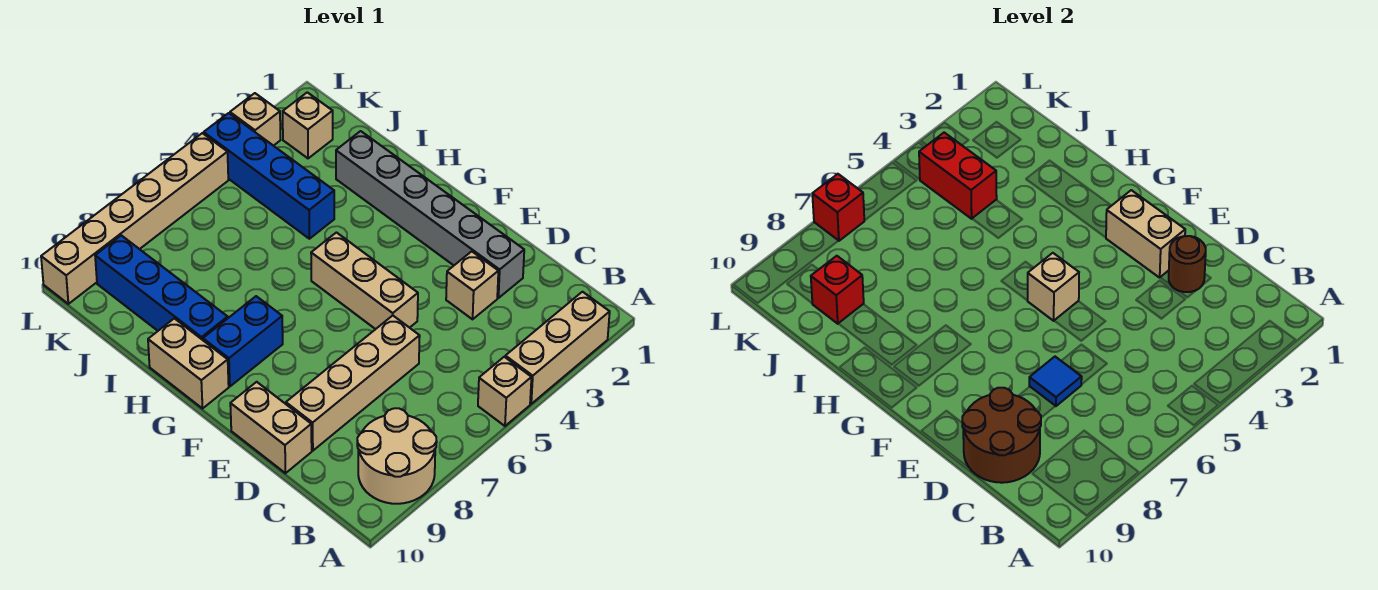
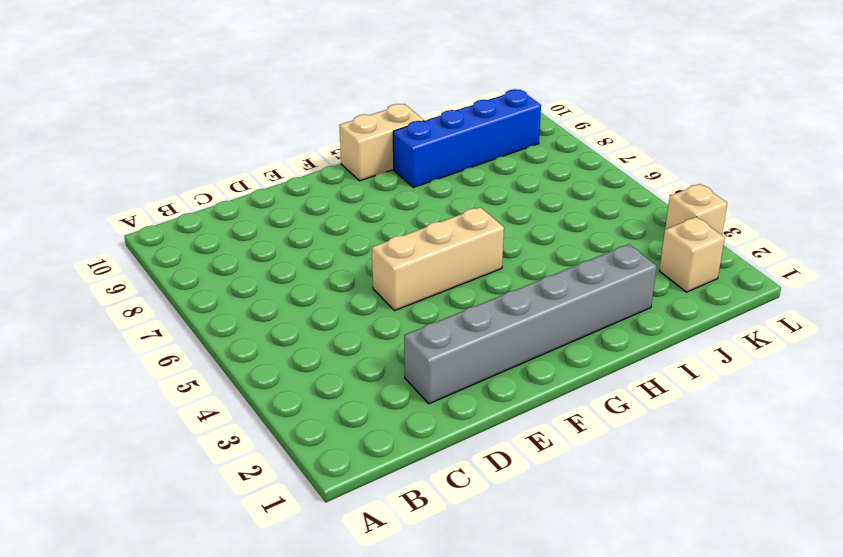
none -> tan 1x3 brick [505,292,610,404]
none -> tan 1x1 brick [478,357,532,426]
none -> tan 2x2 round brick [357,408,437,504]

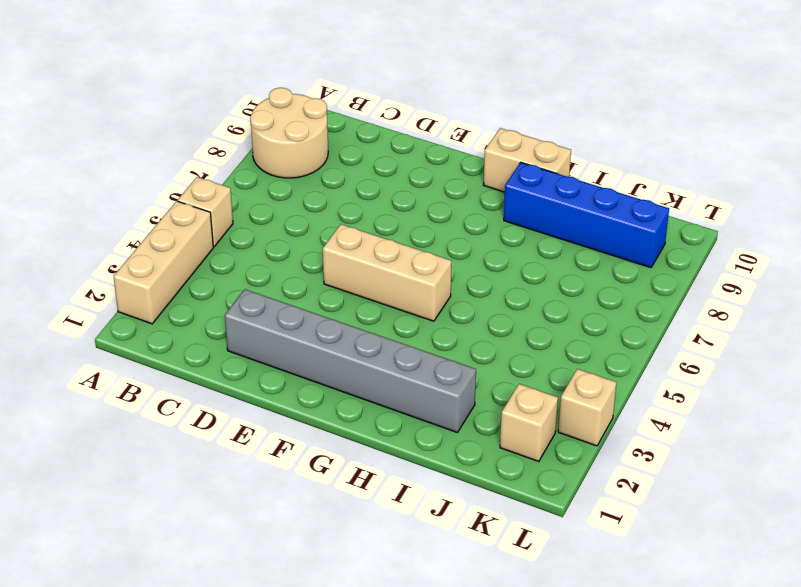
none -> tan 1x1 brick [446,251,498,319]
none -> tan 1x4 brick [286,316,420,451]
none -> tan 1x2 brick [230,382,312,473]

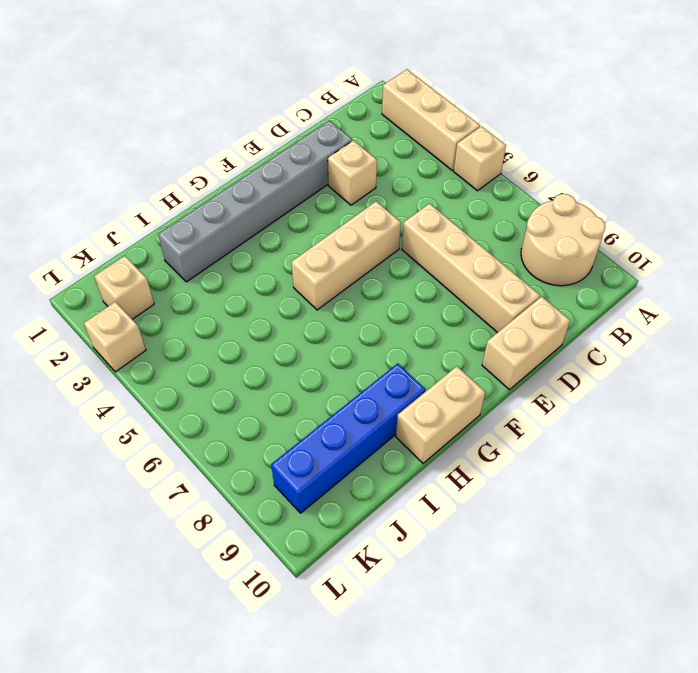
none -> blue 1x2 brick [203,296,283,386]
none -> blue 1x4 brick [204,113,334,239]
none -> tan 1x6 brick [41,133,228,304]

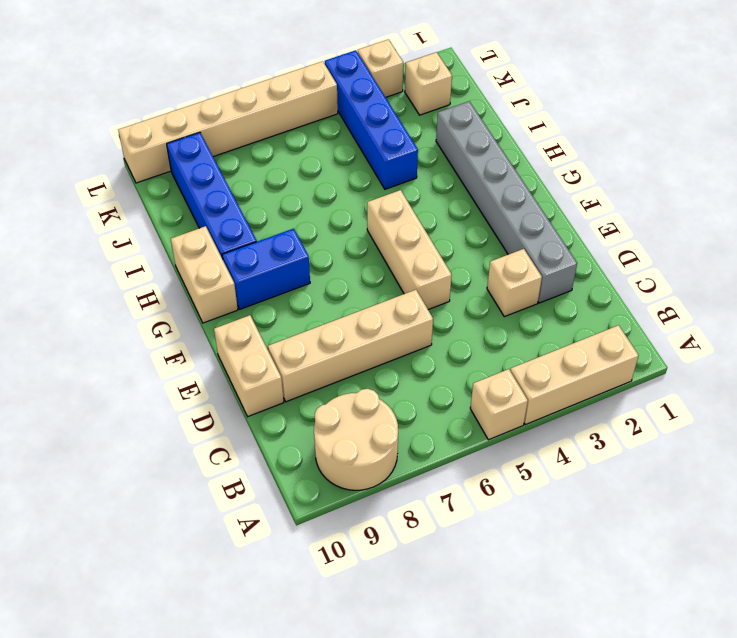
none -> brown 2x2 round brick [962,388,1041,483]
none -> brown 1x1 round brick [1169,236,1206,292]
none -> blue 1x1 tile [1029,357,1082,406]

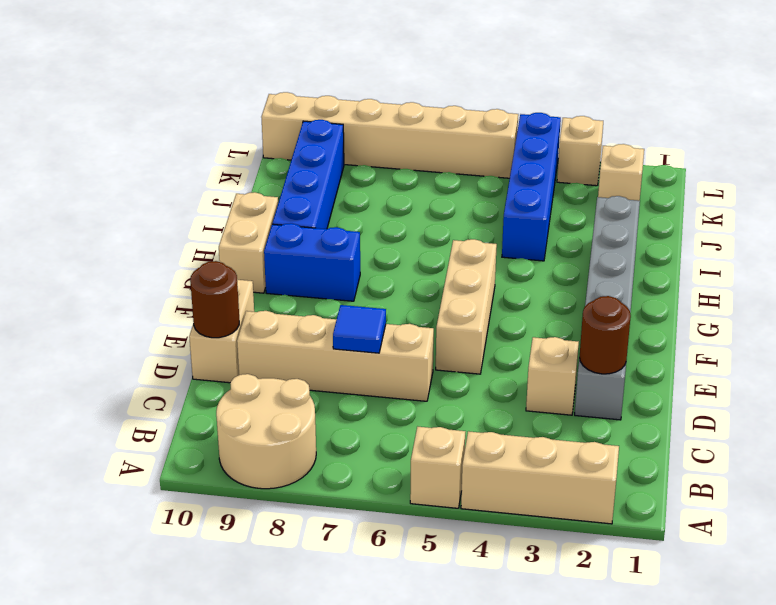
brown 1x1 round brick [190,261,239,338] -> brown 2x2 round brick [962,388,1041,483]
none -> tan 1x2 brick [1106,190,1185,278]
none -> tan 1x1 brick [1028,253,1079,321]
none -> red 1x2 brick [919,133,997,219]

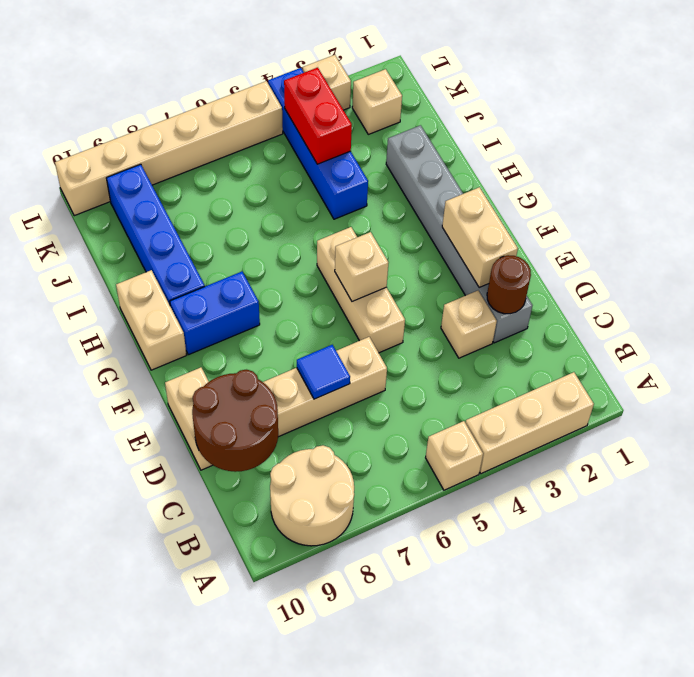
none -> red 1x1 brick [811,256,864,324]
none -> red 1x1 brick [812,174,864,241]

